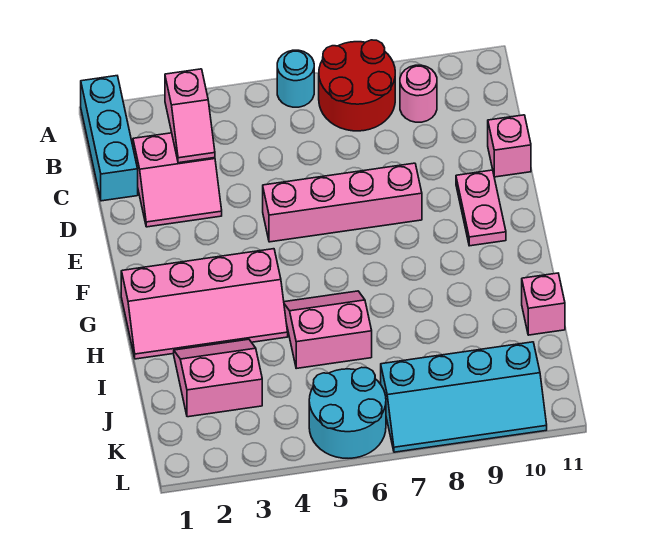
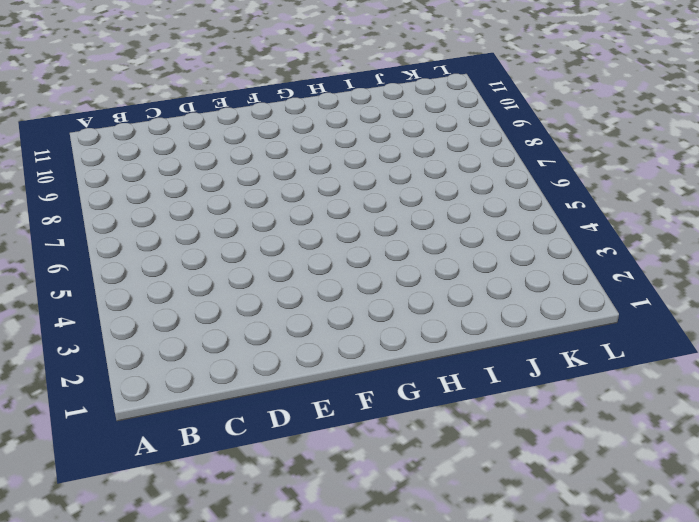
none -> cyan 1x3 brick [81,76,138,201]
none -> cyan 1x1 round brick [277,50,314,107]
none -> red 2x2 round brick [319,40,395,131]

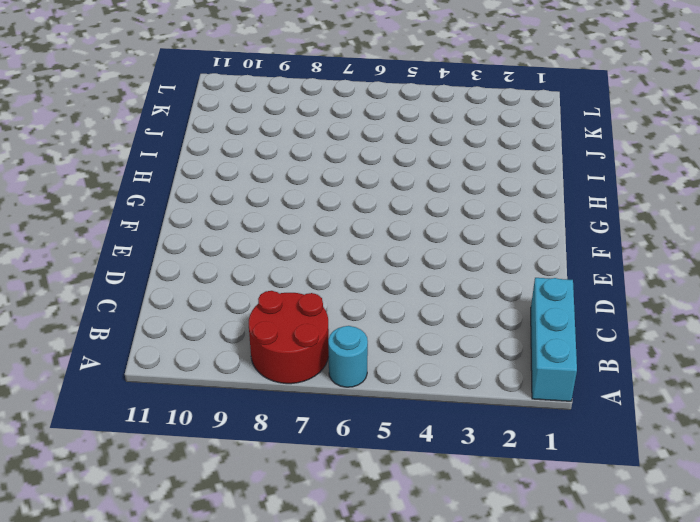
none -> pink 1x1 round brick [400,65,437,122]
none -> pink 2x2 slope [133,133,222,227]
none -> pink 1x1 brick [488,115,531,177]

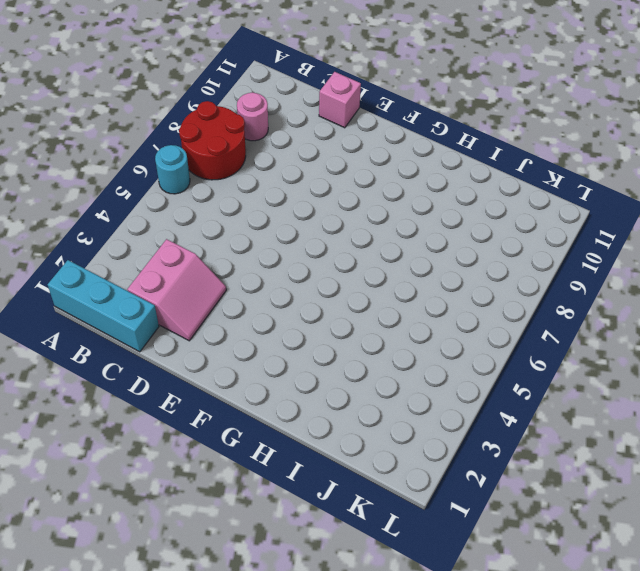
none -> pink 1x4 brick [263,163,422,242]
none -> pink 1x2 plate [456,170,506,246]
none -> pink 2x4 slope [121,249,288,359]

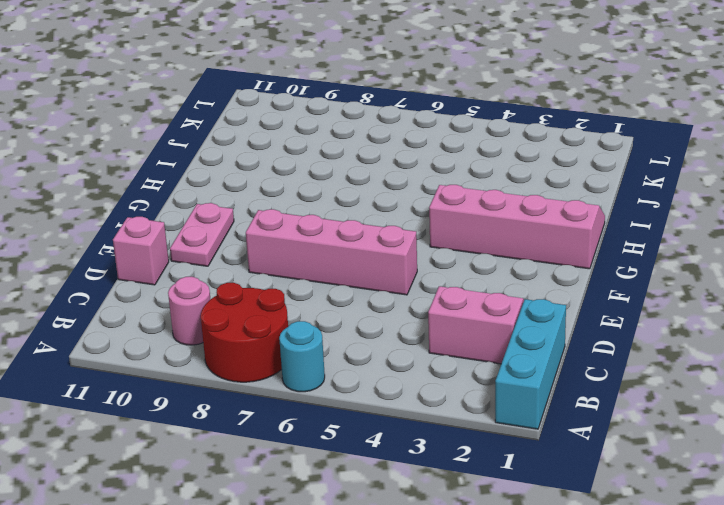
none -> pink 2x2 slope [284,291,372,368]
none -> pink 2x2 slope [174,339,262,417]
none -> pink 1x1 brick [522,273,565,335]

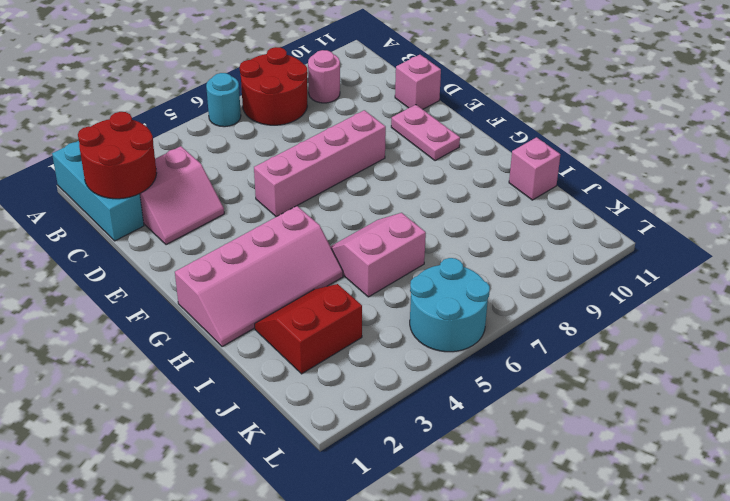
red 2x2 round brick [78,112,157,199] -> none
red 2x2 slope [255,284,362,374] -> pink 2x2 slope [174,339,262,417]
none -> cyan 2x4 slope [381,342,547,452]
none -> pink 1x2 slope [165,69,215,163]

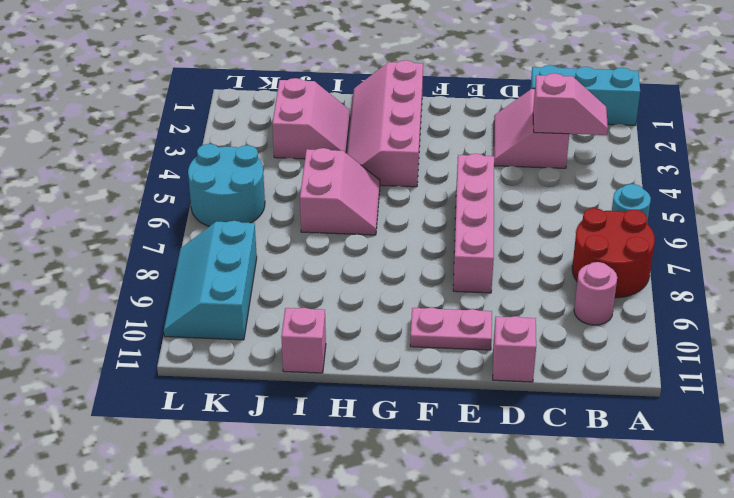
pink 1x2 slope [533,73,608,135] -> pink 1x2 slope turned to [165,69,215,163]
cyan 2x3 slope [164,221,257,340] -> cyan 2x4 slope [381,342,547,452]

